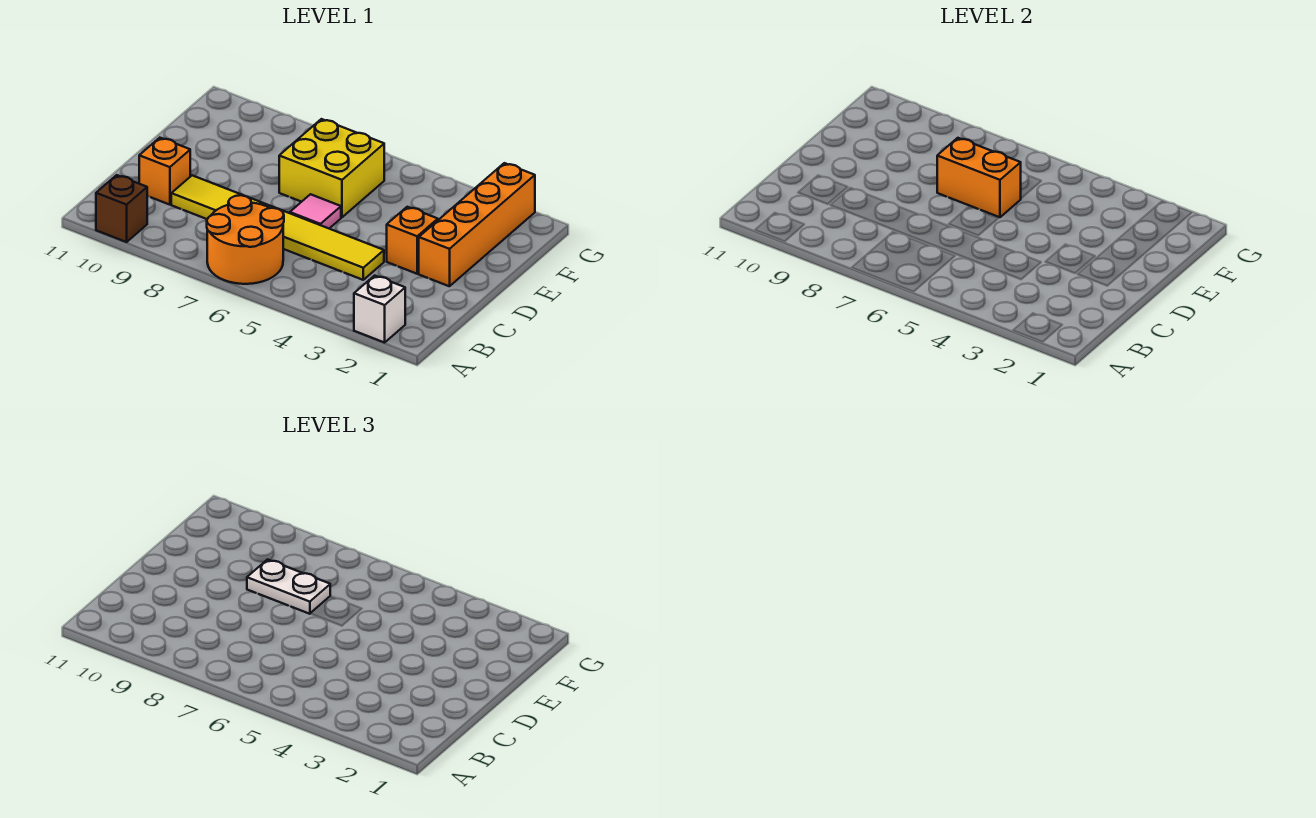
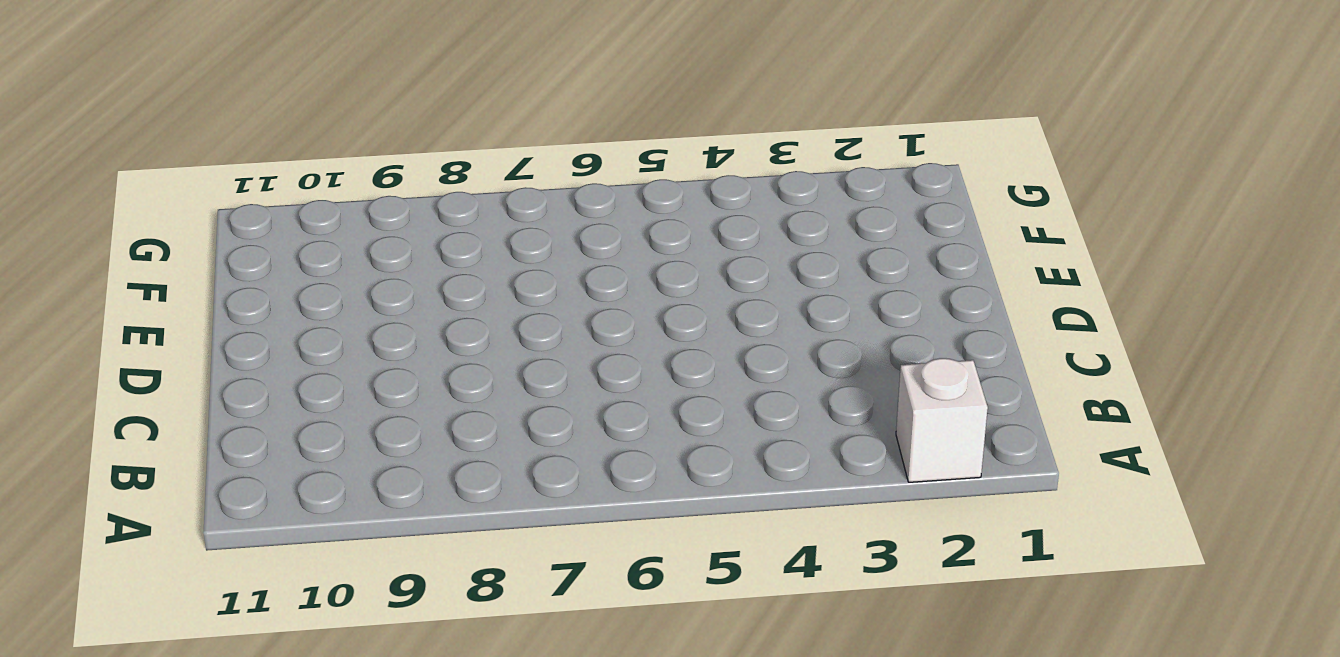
none -> orange 2x2 round brick [207,195,284,284]
none -> brown 1x1 brick [96,175,147,242]

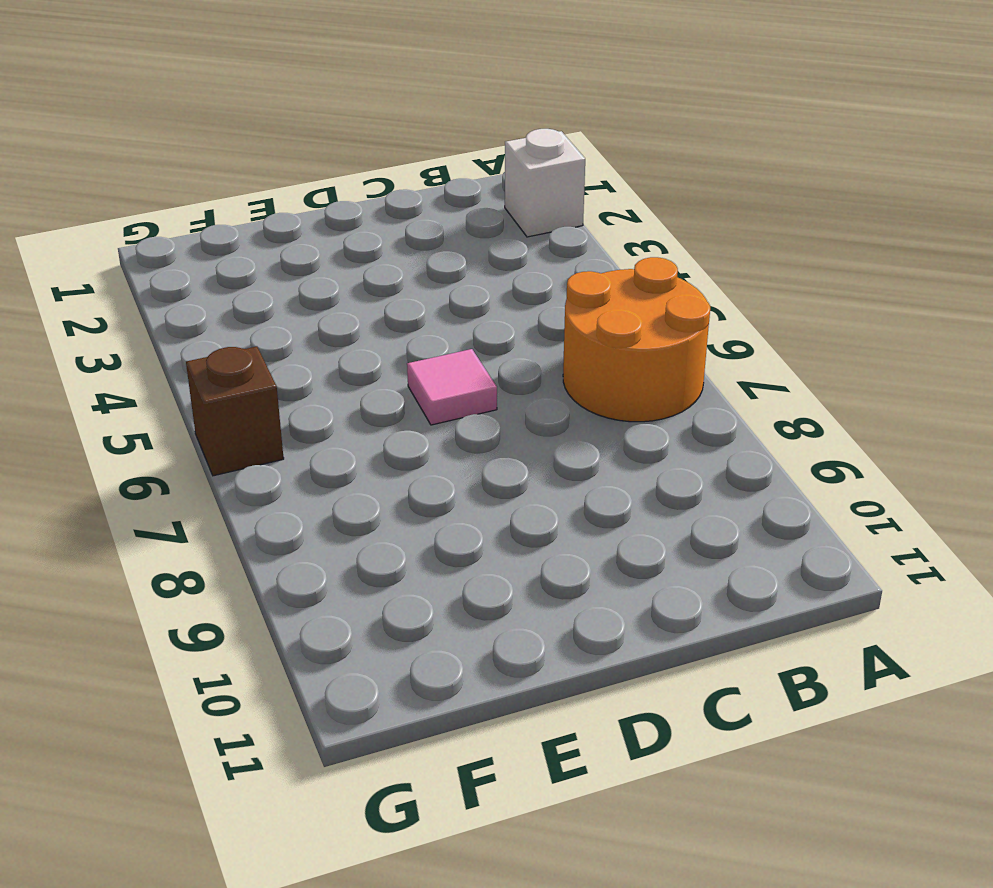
brown 1x1 brick [186,346,284,476] -> brown 1x1 brick moved to [96,175,147,242]
none -> yellow 1x6 tile [171,175,384,280]
none -> orange 1x1 brick [139,138,190,205]

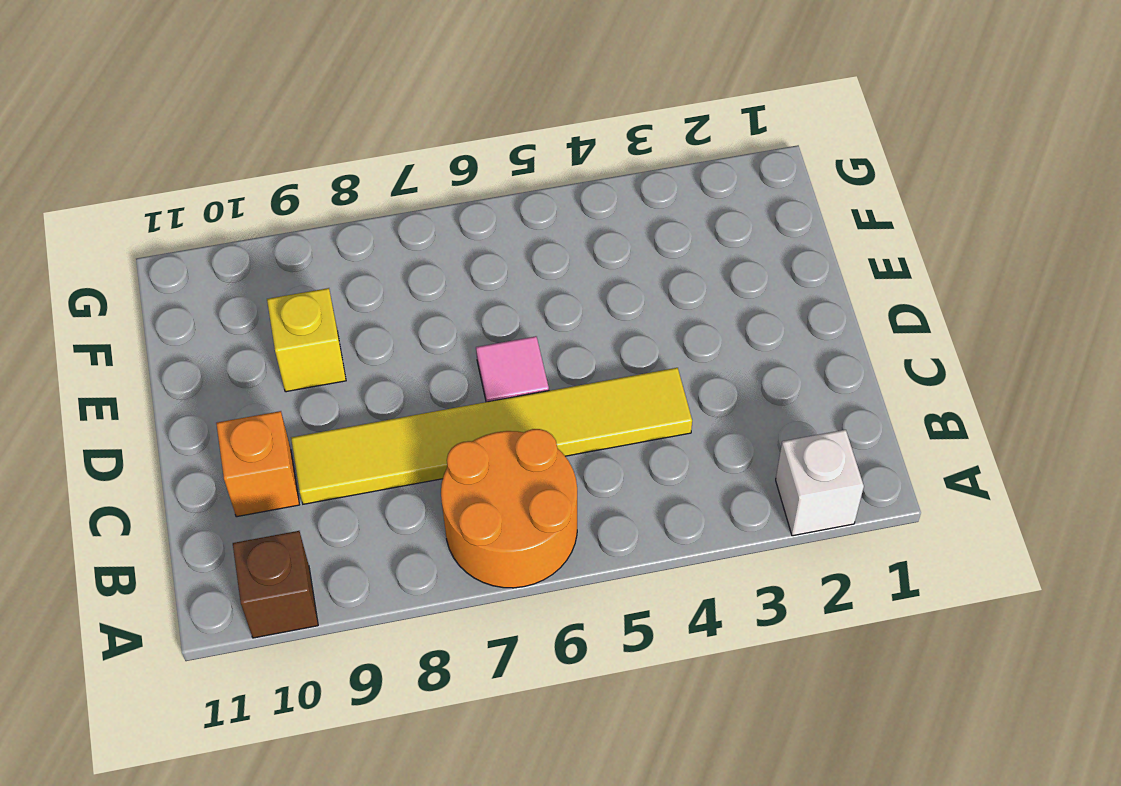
yellow 1x1 brick [267,288,346,392] -> none
none -> orange 1x4 brick [419,163,535,286]
none -> orange 1x1 brick [387,207,438,274]

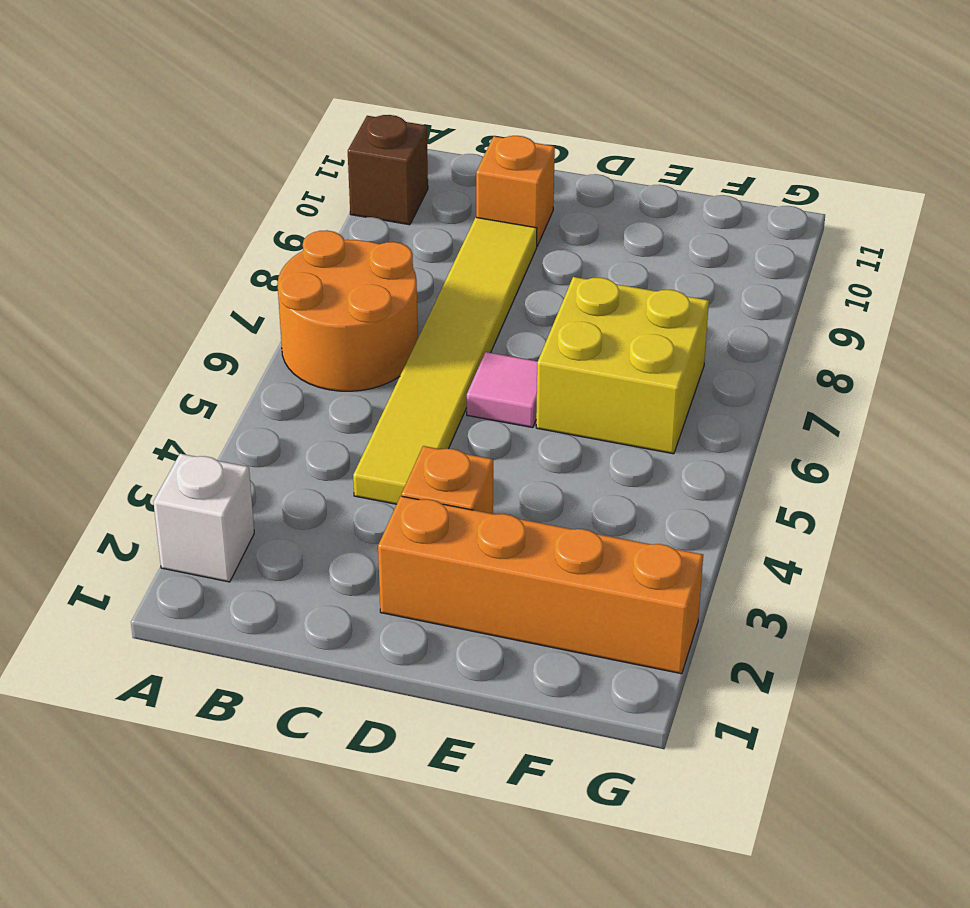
none -> orange 1x2 brick [937,138,1021,217]
none -> white 1x2 plate [247,559,330,614]

